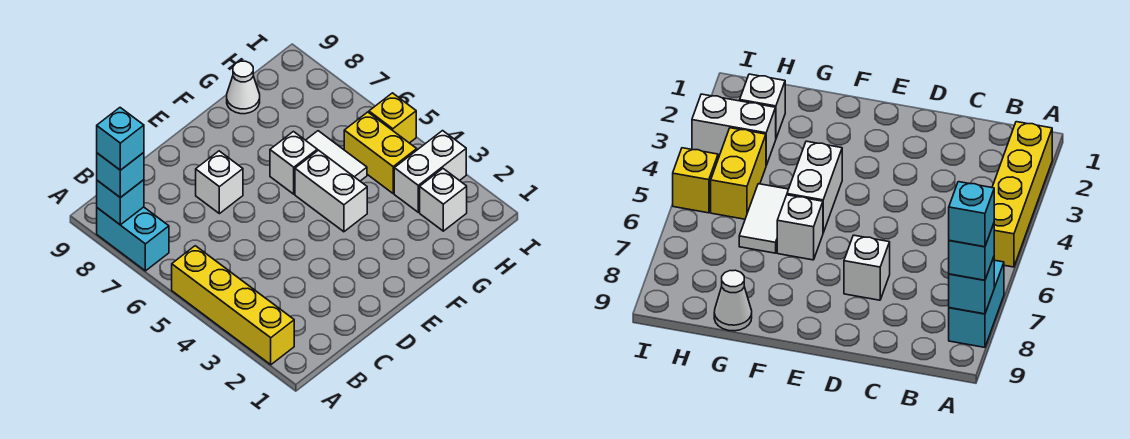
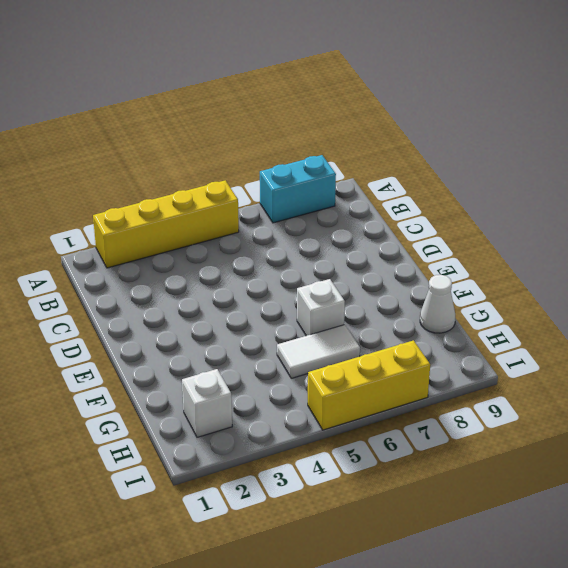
yellow 1x3 brick [308,340,430,430] -> yellow 1x1 brick [369,93,416,143]
none -> white 1x1 brick [196,151,243,214]
none -> white 1x2 brick [295,150,367,232]
none -> white 1x2 brick [394,131,466,212]

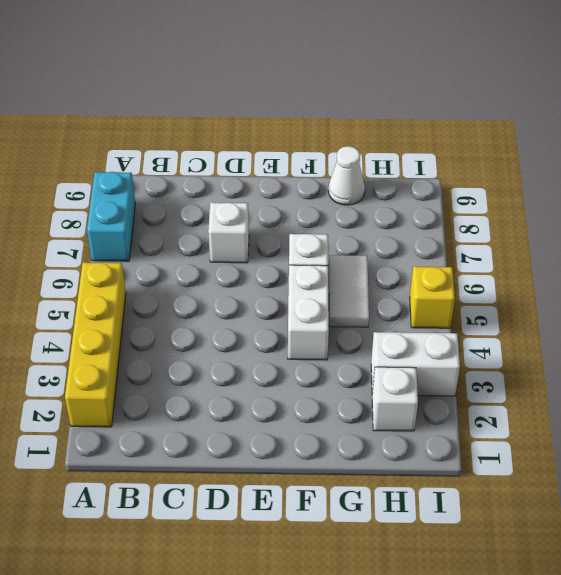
none -> yellow 1x2 brick [344,112,417,193]
none -> cyan 1x1 brick [97,180,144,225]
none -> cyan 1x1 brick [97,153,144,198]

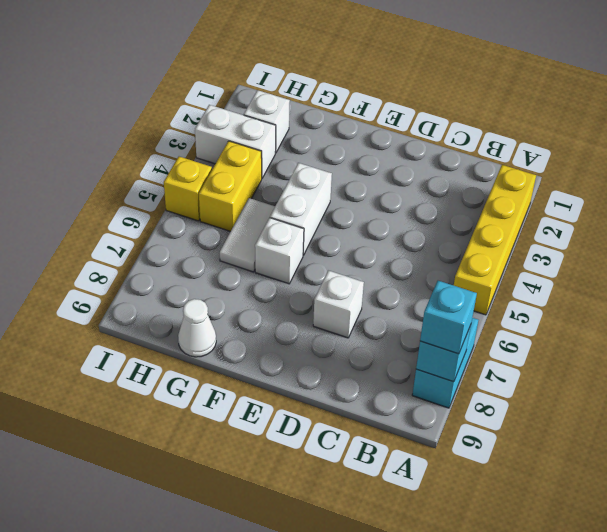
none -> cyan 1x1 brick [97,108,144,170]

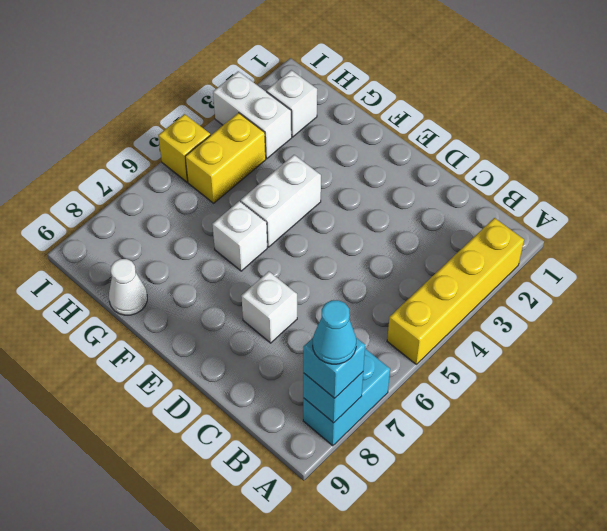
cyan 1x1 cone [313,300,356,364] -> cyan 1x1 brick [97,108,144,170]
none -> white 1x2 tile [306,131,367,181]

